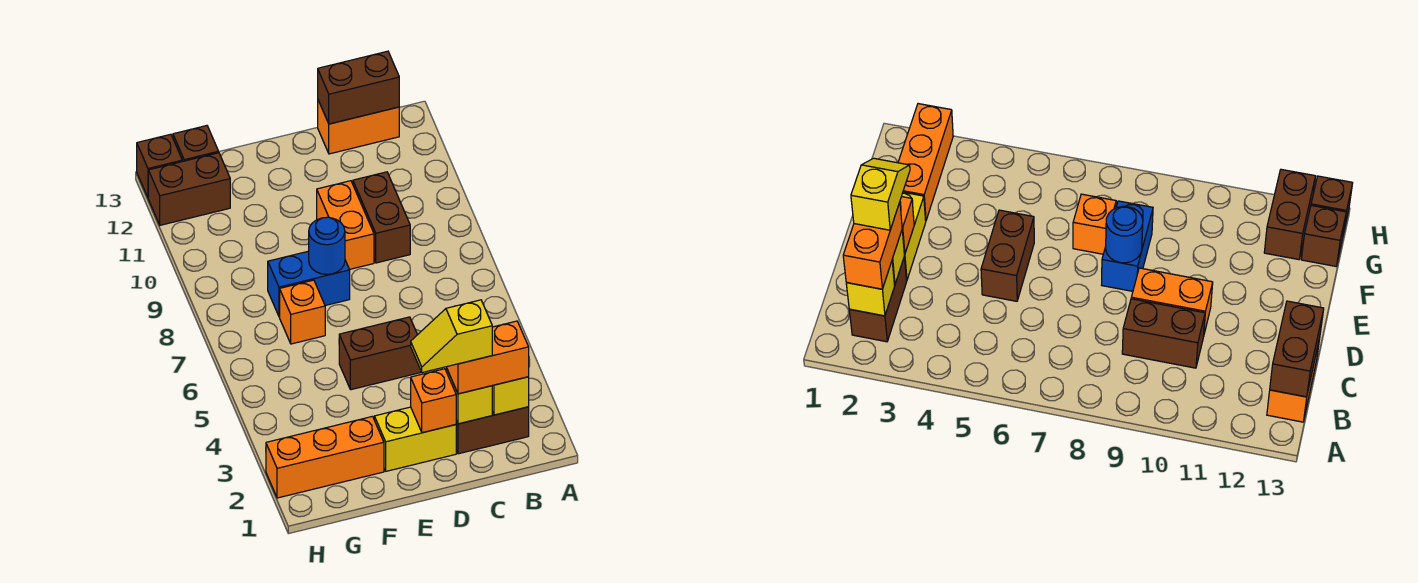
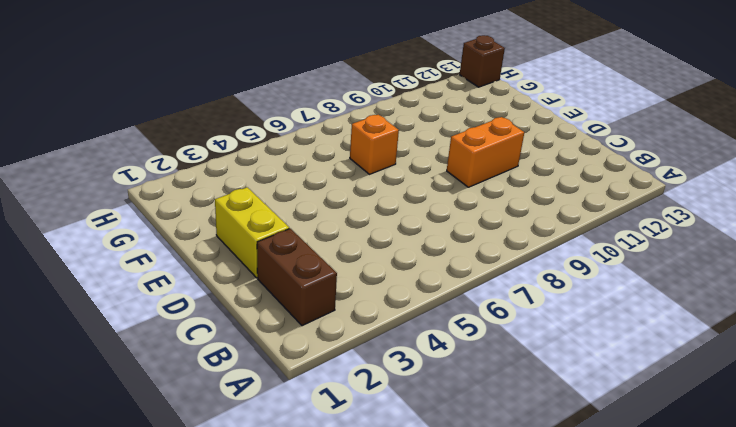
none -> orange 1x2 brick [318,100,399,154]
none -> brown 1x2 brick [353,172,410,263]
none -> brown 1x2 brick [339,317,421,390]

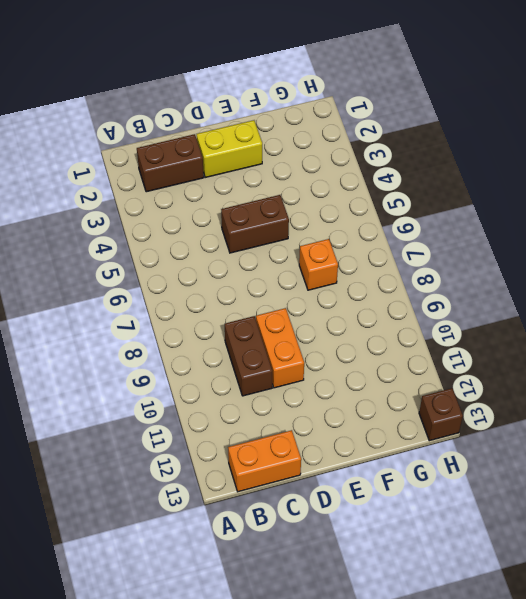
none -> blue 1x2 brick [268,251,350,317]
none -> orange 1x3 brick [266,416,384,498]
none -> brown 1x2 brick [148,153,230,225]

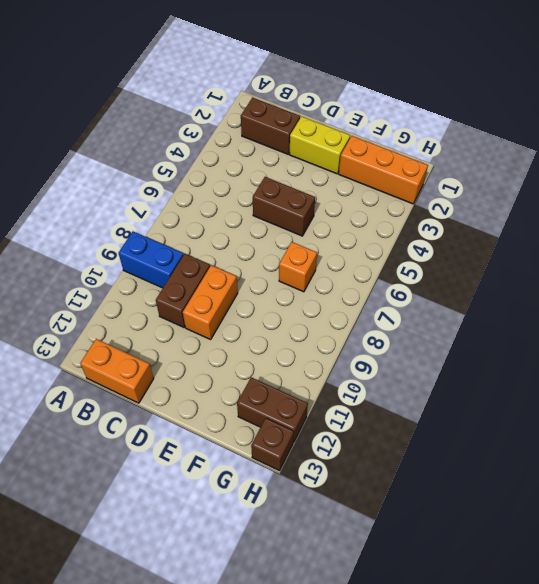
blue 1x2 brick [119,231,184,288] -> blue 1x2 brick moved to [268,251,350,317]
none -> brown 1x1 brick [173,126,219,161]
none -> yellow 1x1 brick [492,377,529,415]
none -> brown 1x2 brick [318,51,399,124]

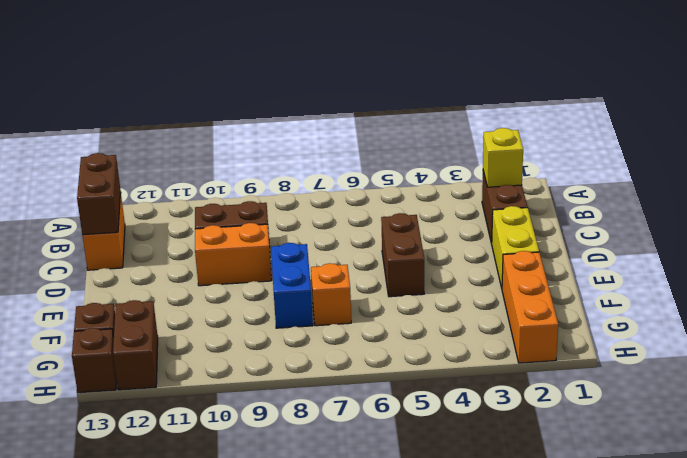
none -> yellow 1x1 brick [447,370,492,424]
none -> orange 1x1 brick [411,369,456,433]
none -> blue 1x1 round brick [309,217,345,274]

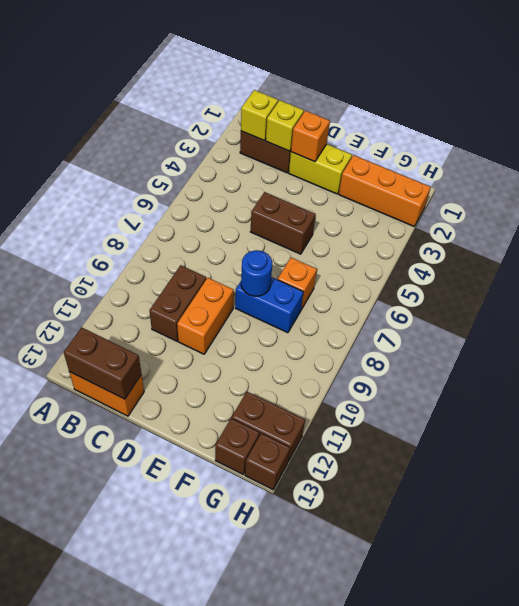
none -> orange 1x2 brick [447,321,529,394]
none -> yellow 1x2 slope [411,300,492,373]

